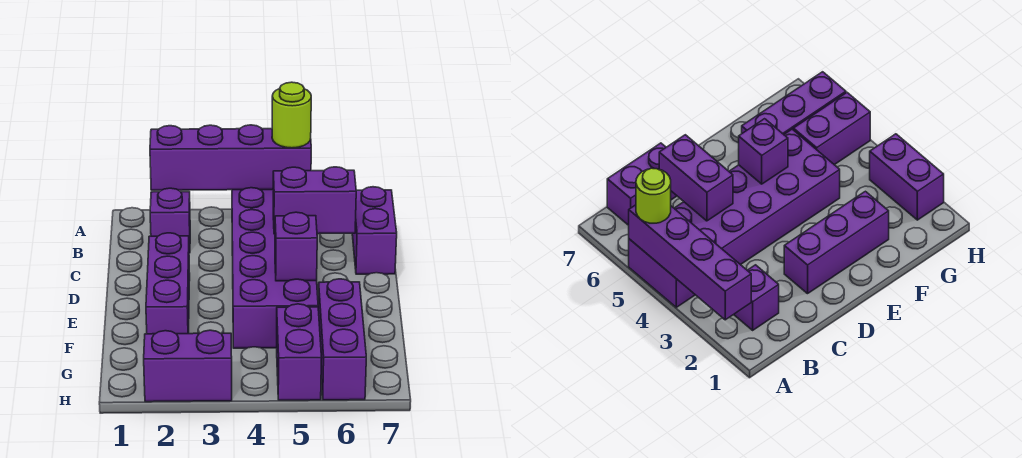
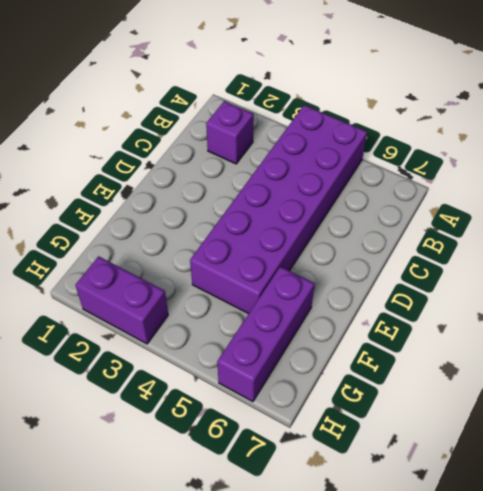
none -> purple 1x2 brick [352,187,397,274]
none -> purple 1x3 brick [146,233,190,334]

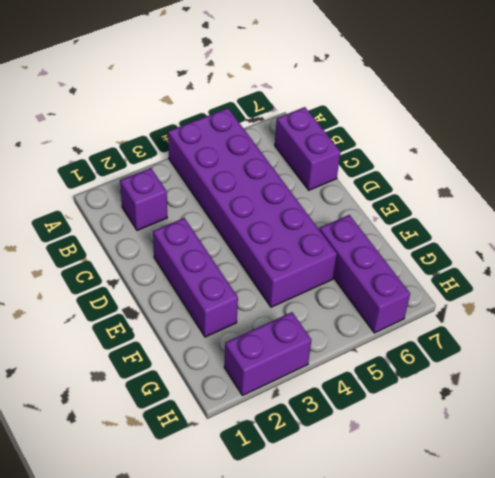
none -> purple 1x2 brick [277,304,321,400]
none -> purple 1x4 brick [150,125,311,190]

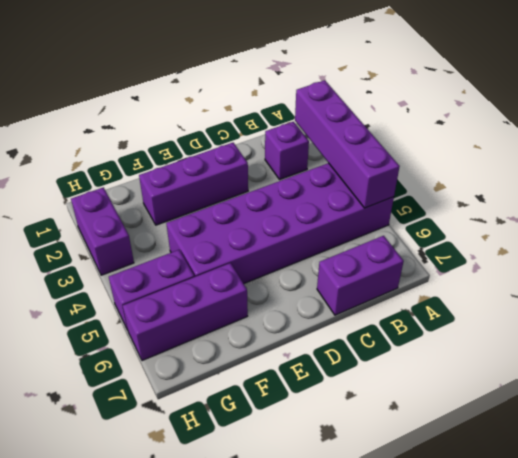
none -> purple 1x2 brick [273,167,356,234]
none -> purple 1x1 brick [275,212,317,281]

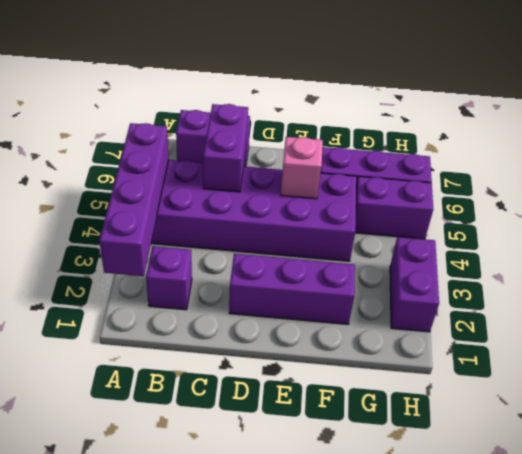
pink 1x1 brick [281,137,323,199] -> purple 1x1 brick [275,212,317,281]
none -> lime 1x1 round brick [272,82,311,148]

